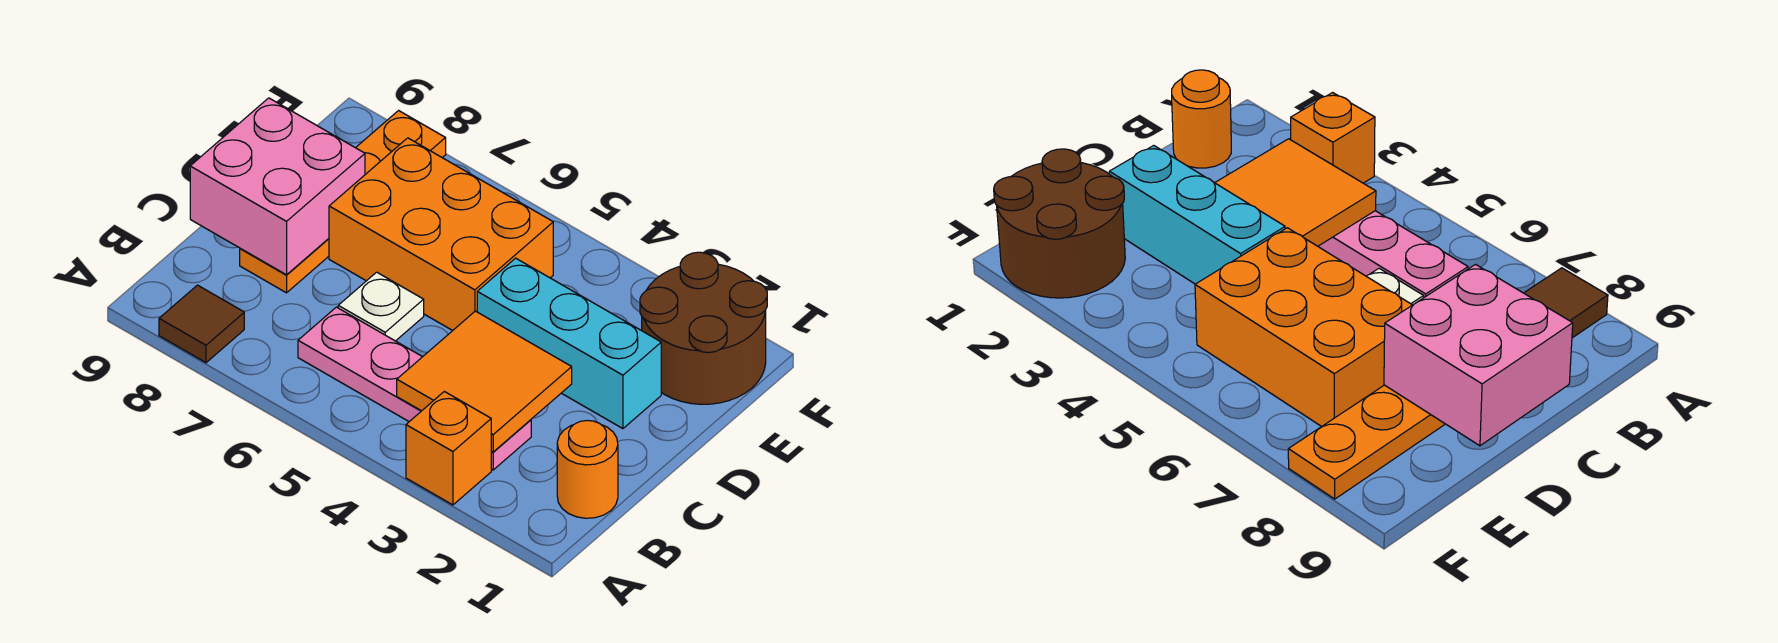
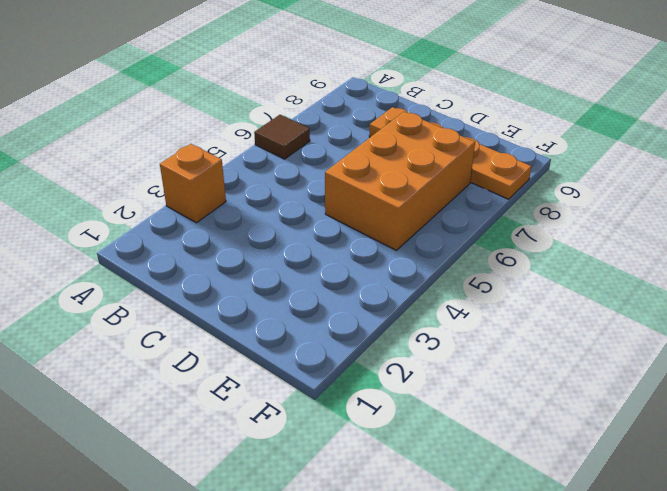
brown 1x1 tile [254,115,310,159] -> brown 1x1 tile moved to [159,285,244,363]
none -> orange 1x1 round brick [557,420,618,518]
none -> pink 1x4 plate [298,307,531,470]

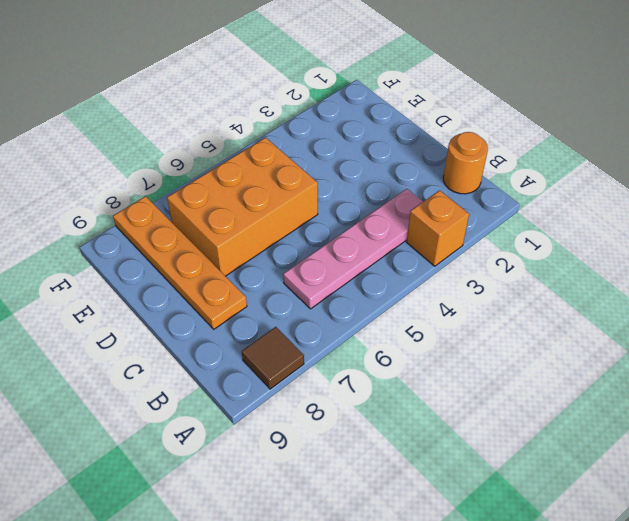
none -> white 1x1 plate [338,272,424,341]
none -> cyan 1x3 brick [477,258,661,429]

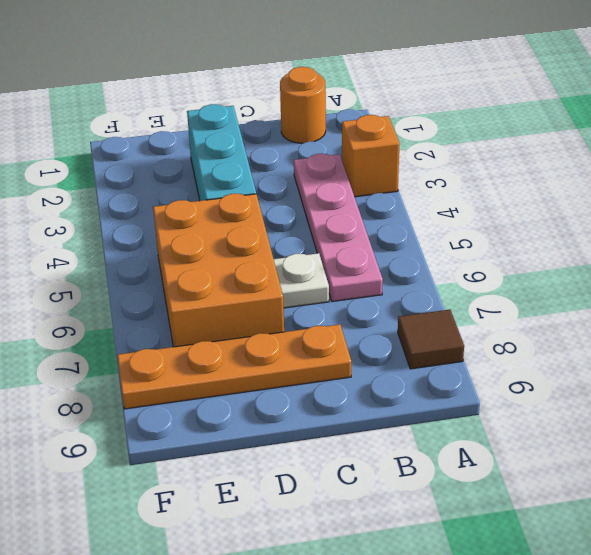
none -> brown 2x2 round brick [640,252,767,404]
none -> orange 2x2 tile [397,311,572,452]

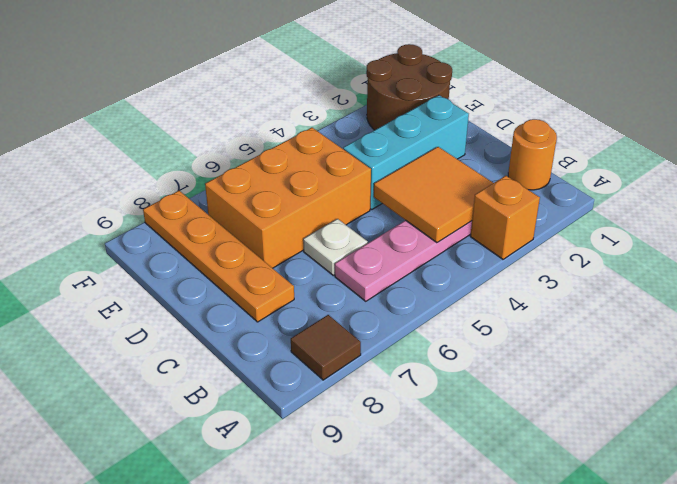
none -> pink 2x2 brick [190,98,365,275]

